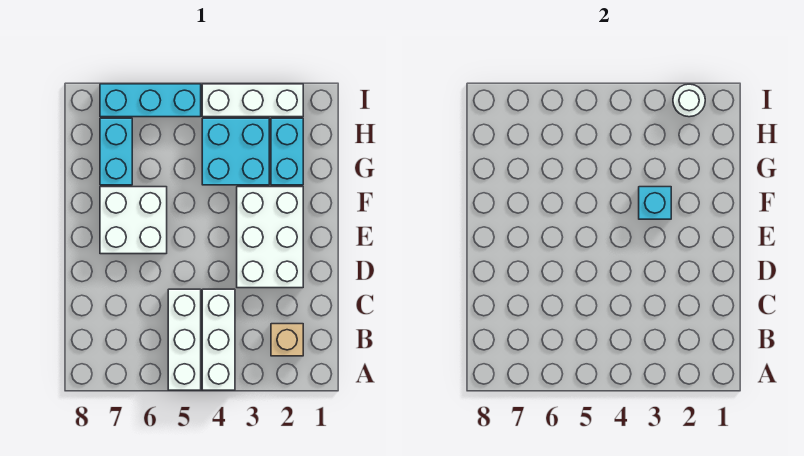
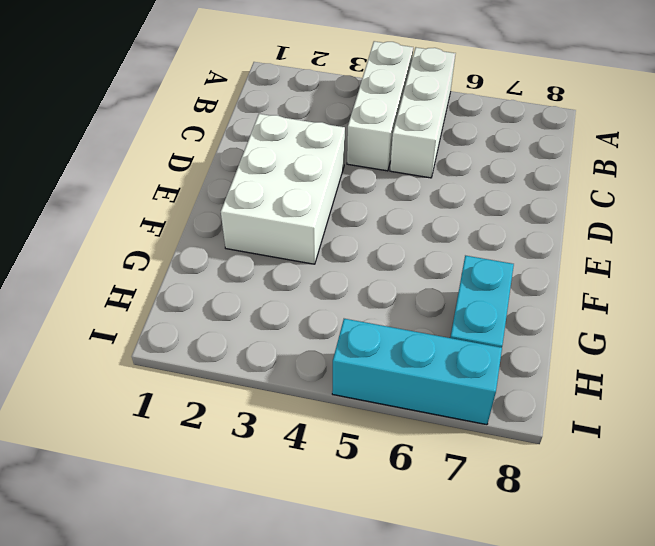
none -> tan 1x1 brick [271,324,303,356]
none -> white 2x2 brick [100,187,167,254]
none -> cyan 1x2 brick [271,118,303,185]

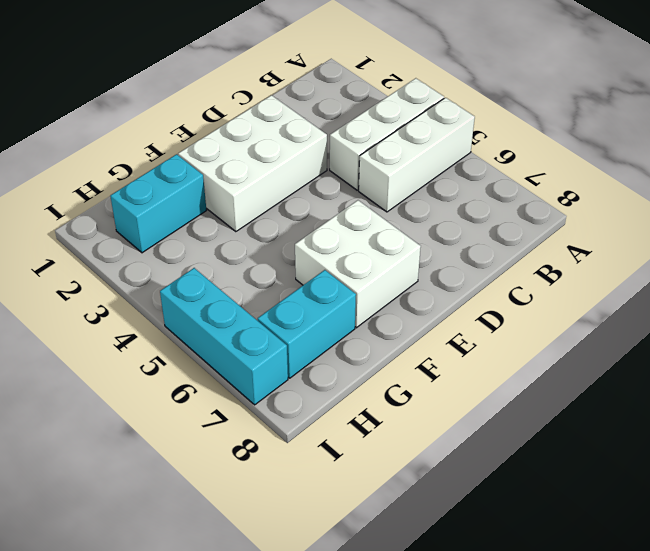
none -> tan 1x1 brick [271,324,303,356]
none -> cyan 2x2 brick [202,118,269,185]
none -> white 1x3 brick [202,84,303,117]

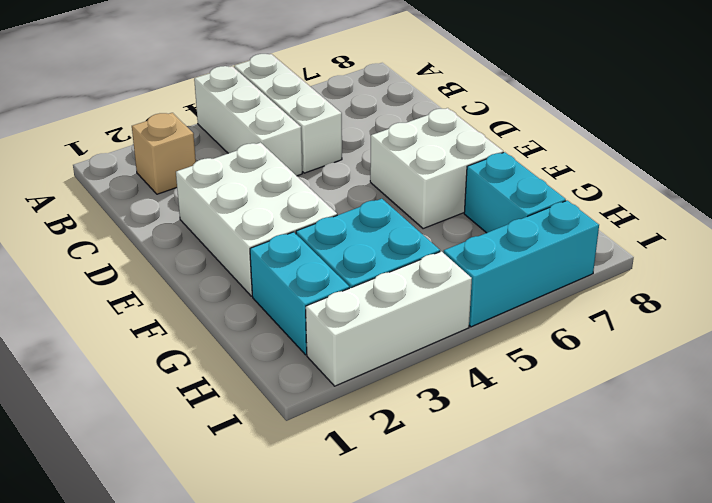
none -> cyan 1x1 brick [639,187,671,219]
none -> white 1x1 round brick [673,84,705,117]

